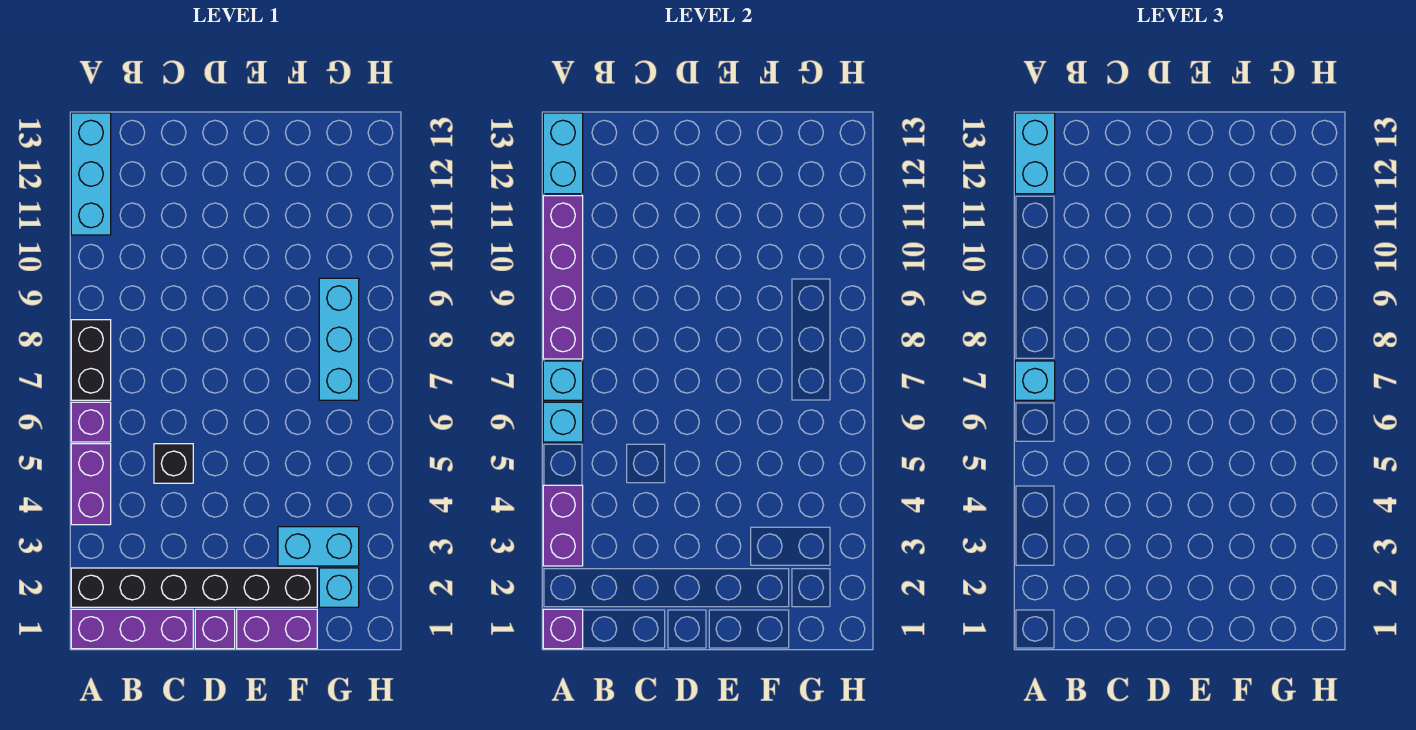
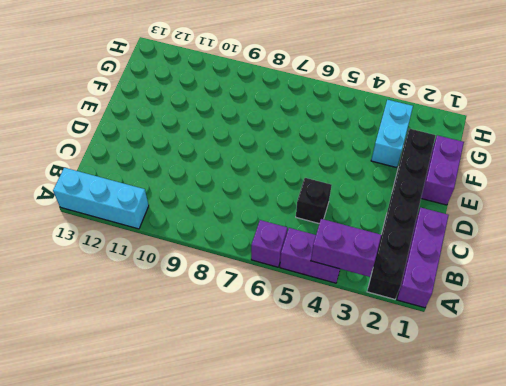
none -> black 1x2 brick [71,320,111,400]
none -> purple 1x1 brick [195,609,235,649]
none -> cyan 1x1 brick [319,568,359,607]

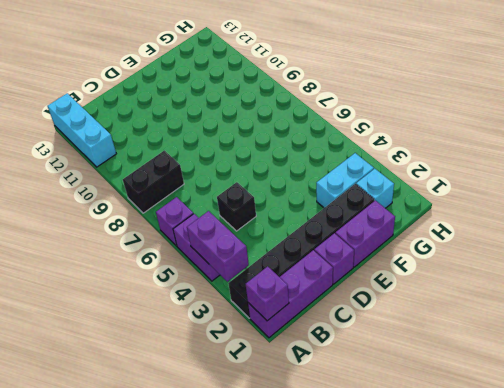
black 1x2 brick [123,151,184,213] -> black 1x2 brick turned to [71,320,111,400]
none -> cyan 1x3 brick [319,278,359,400]
none -> cyan 1x1 brick [543,402,583,442]
none -> cyan 1x1 brick [543,361,583,400]

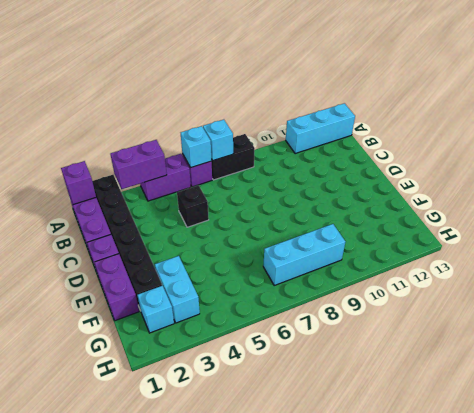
none -> purple 1x4 brick [543,196,583,359]
none -> cyan 1x2 brick [543,113,583,194]
none -> cyan 1x1 brick [1015,361,1055,400]

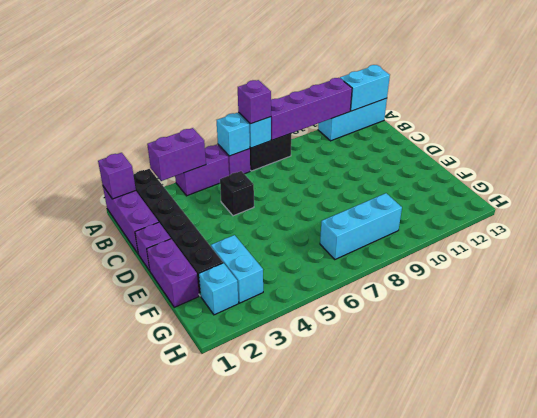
purple 1x1 brick [238,80,271,124] -> cyan 1x1 brick [1015,361,1055,400]
none -> cyan 1x2 brick [1015,113,1055,194]

